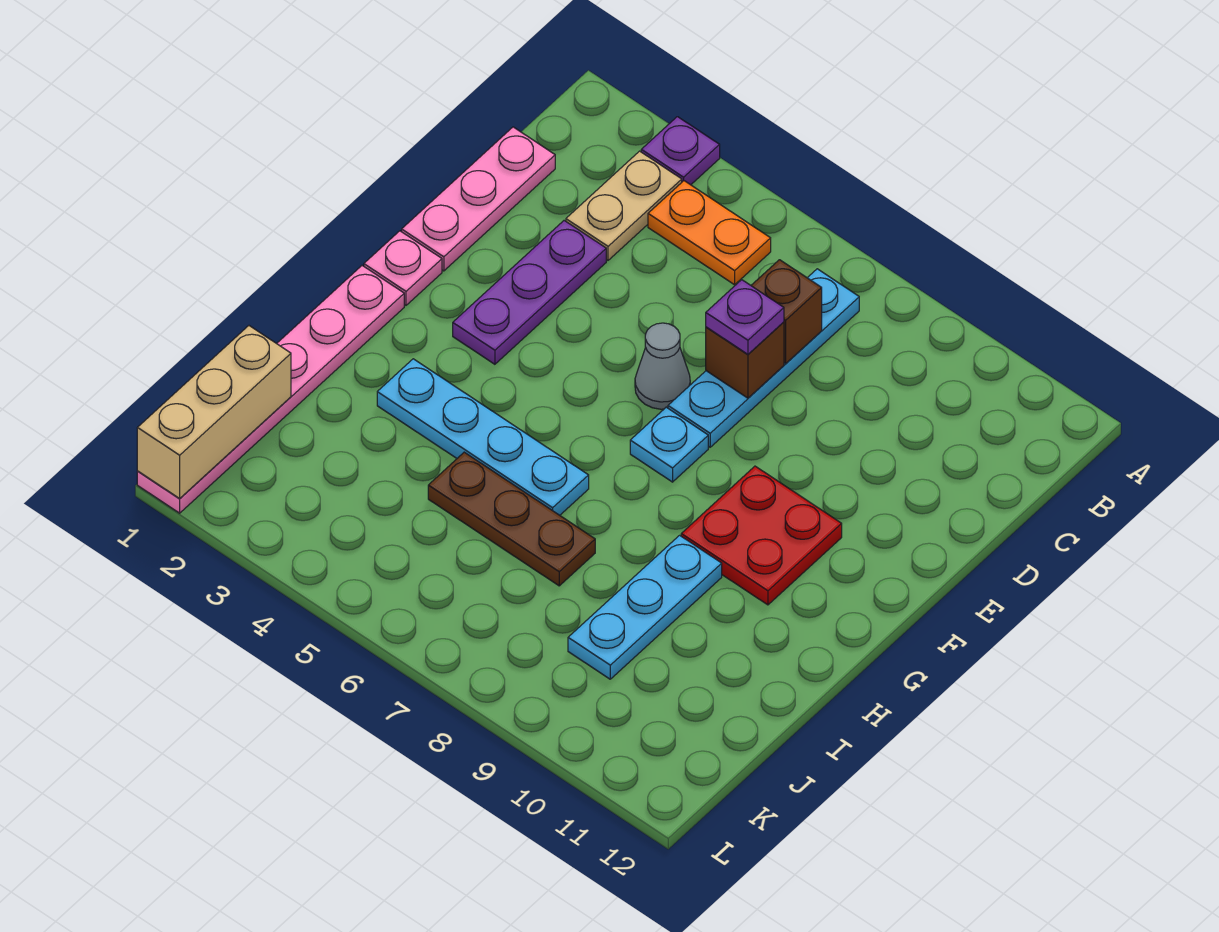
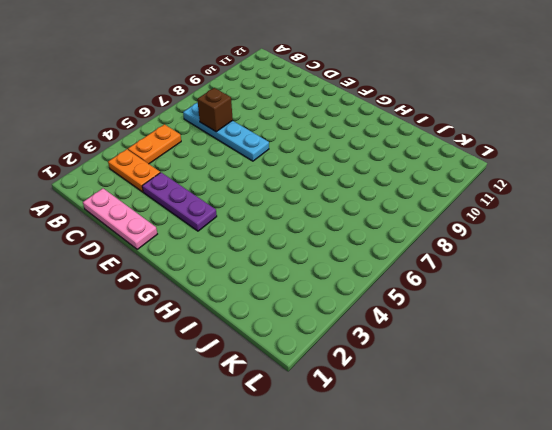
orange 1x2 plate [108,149,160,192] -> tan 1x2 plate [566,151,682,260]
none -> purple 1x1 plate [641,117,720,185]
none -> grey 1x1 cone [635,323,690,409]
none -> pink 1x1 plate [364,231,442,305]

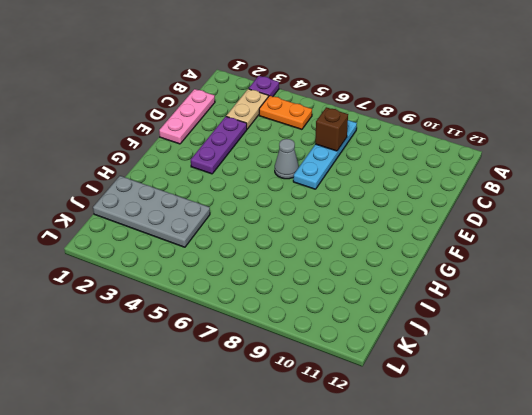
grey 2x4 plate [93,176,210,247] -> pink 1x6 plate [137,266,404,513]
none -> pink 1x1 plate [364,231,442,305]
none -> cyan 1x1 plate [630,407,708,482]
none -> red 2x2 plate [681,466,842,605]

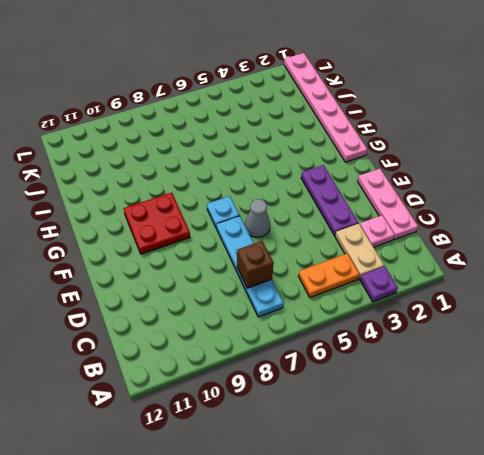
pink 1x1 plate [360,215,395,247] -> pink 1x1 plate moved to [364,231,442,305]
none -> cyan 1x4 plate [377,359,589,515]
none -> cyan 1x3 plate [568,535,722,679]
none -> brown 1x3 plate [428,452,595,586]

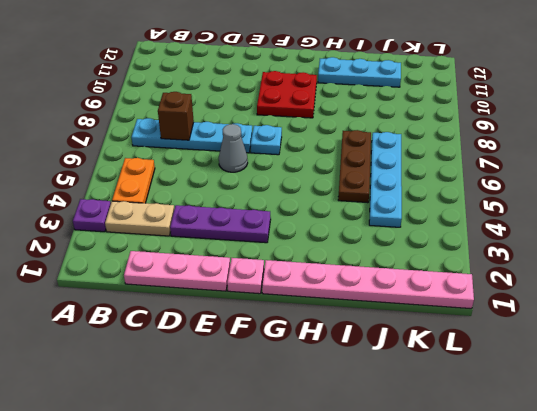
cyan 1x3 plate [318,57,401,87] -> cyan 1x3 plate moved to [568,535,722,679]
cyan 1x4 plate [369,132,402,227] -> cyan 1x4 plate moved to [377,359,589,515]
none -> brown 1x1 brick [706,322,784,398]
none -> tan 1x3 brick [137,326,291,498]
none -> purple 1x1 plate [706,280,784,354]

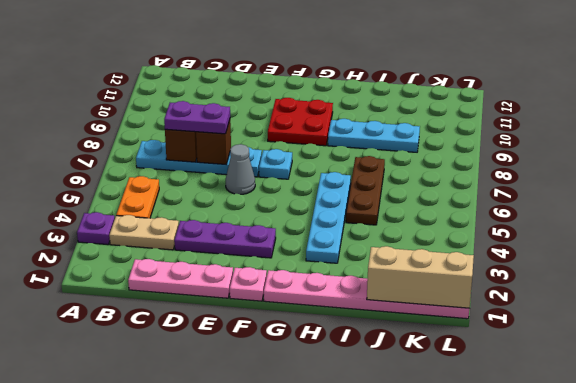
purple 1x2 plate [164,101,230,134] -> purple 1x1 plate [706,280,784,354]

